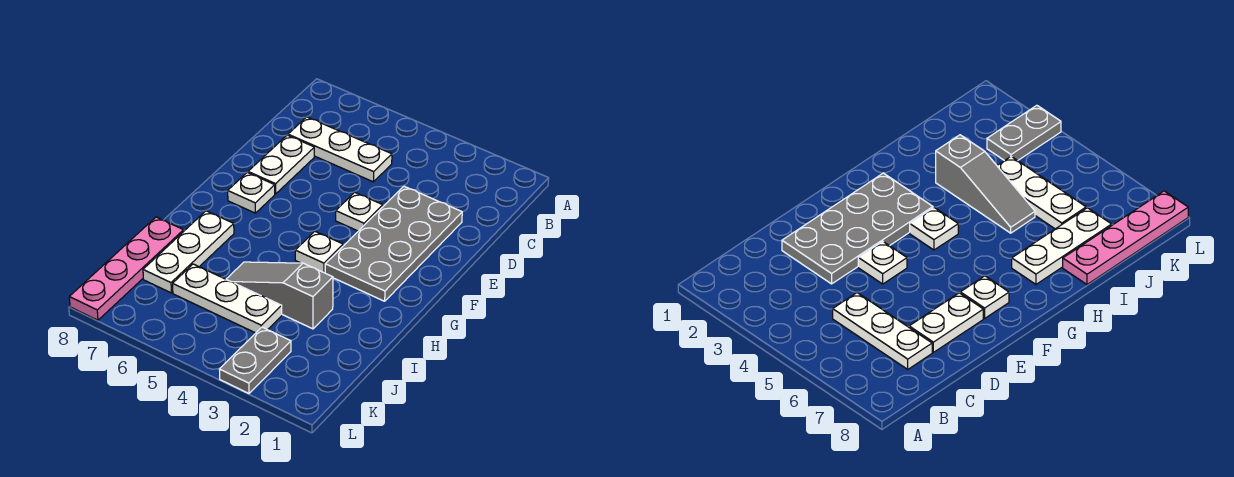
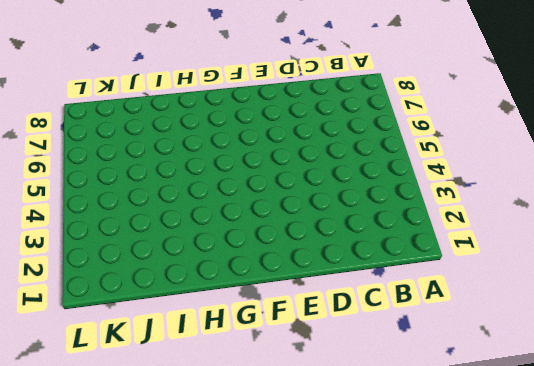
none -> white 1x3 plate [288,117,392,182]
none -> grey 2x4 plate [325,186,462,301]

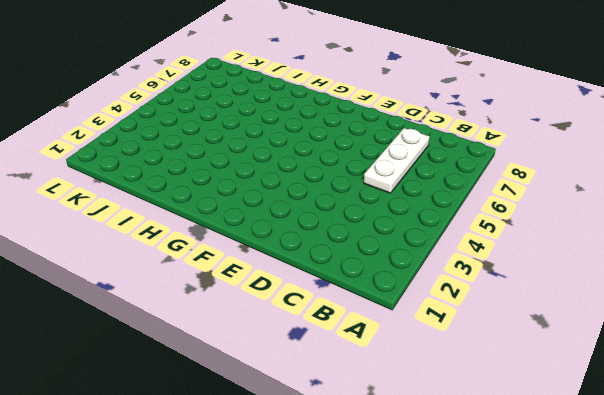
none -> grey 2x4 plate [325,186,462,301]
none -> white 1x2 plate [248,135,314,194]

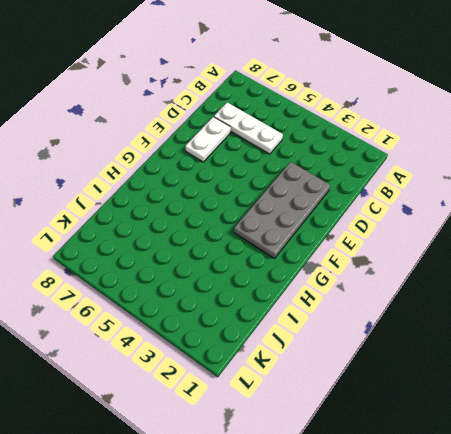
none -> white 1x1 plate [336,192,383,231]
none -> white 1x1 plate [228,173,275,213]

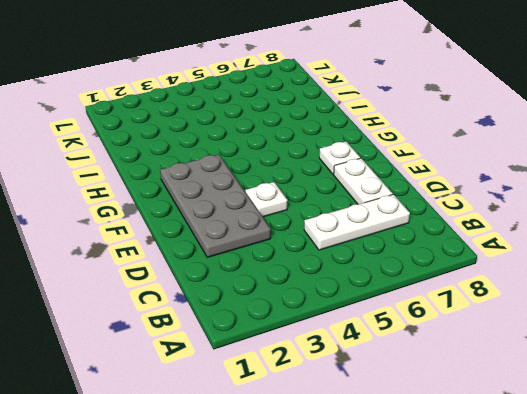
none -> white 1x1 plate [295,231,343,273]
none -> white 1x3 plate [143,211,234,293]

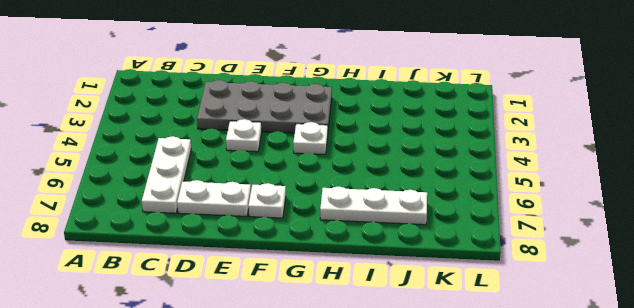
none -> grey 1x3 slope [226,262,333,329]
none -> pink 1x4 plate [69,217,184,320]

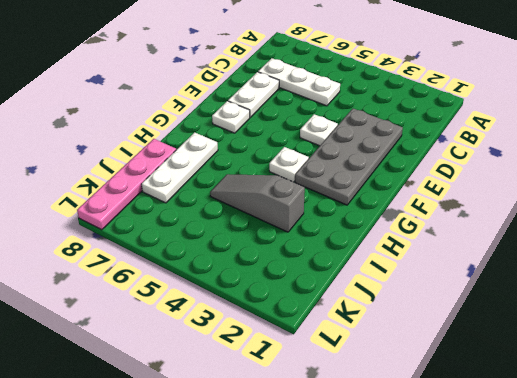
none -> white 1x3 plate [173,264,282,333]
none -> grey 1x2 plate [219,327,291,393]

